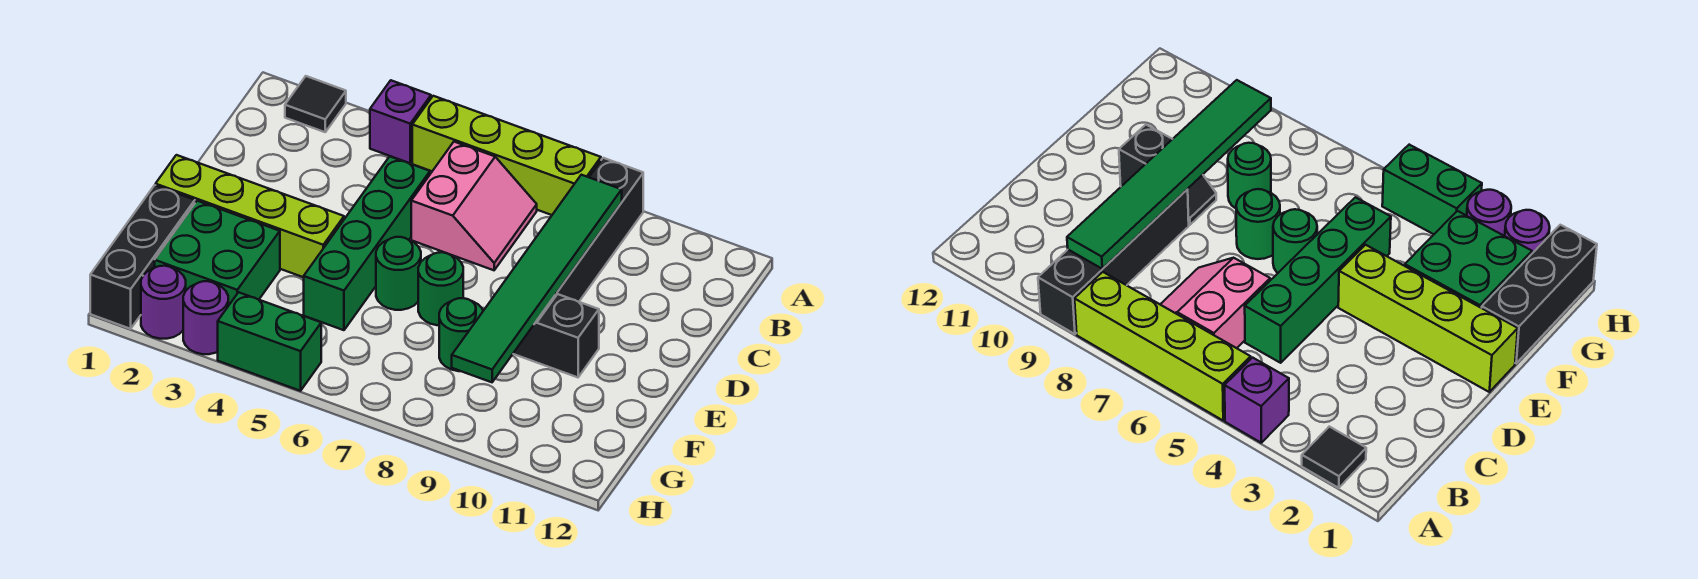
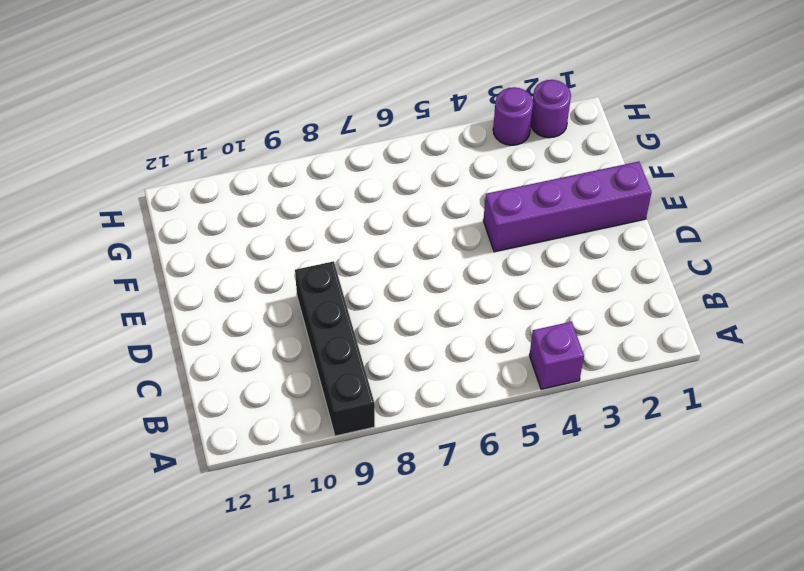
purple 1x4 brick [483,162,652,252] -> lime 1x4 brick [156,155,344,277]
none -> black 1x1 tile [285,76,346,132]
none -> lime 1x4 brick [412,96,601,215]
none -> pink 2x2 slope [411,142,537,270]

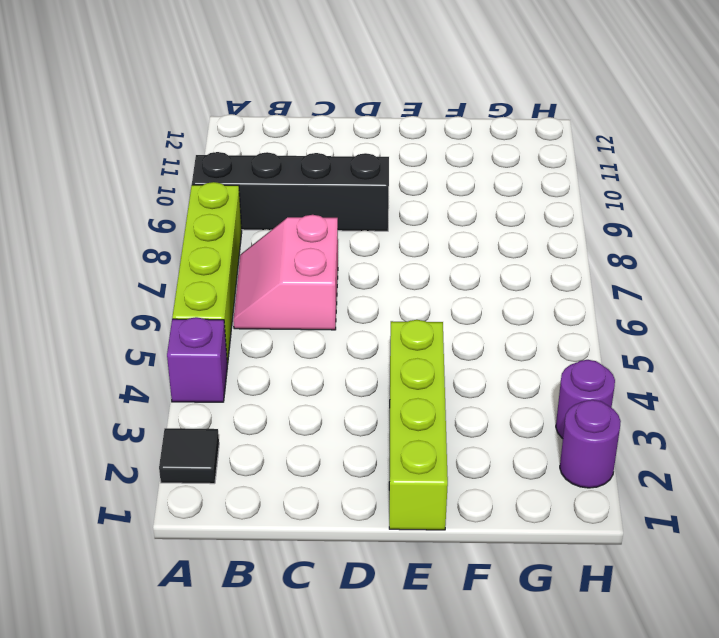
pink 2x2 slope [233,215,338,330] -> pink 2x2 slope turned to [411,142,537,270]
none -> green 1x4 brick [304,156,430,330]
none -> green 1x1 round brick [376,237,421,310]
none -> green 1x1 round brick [418,252,463,325]

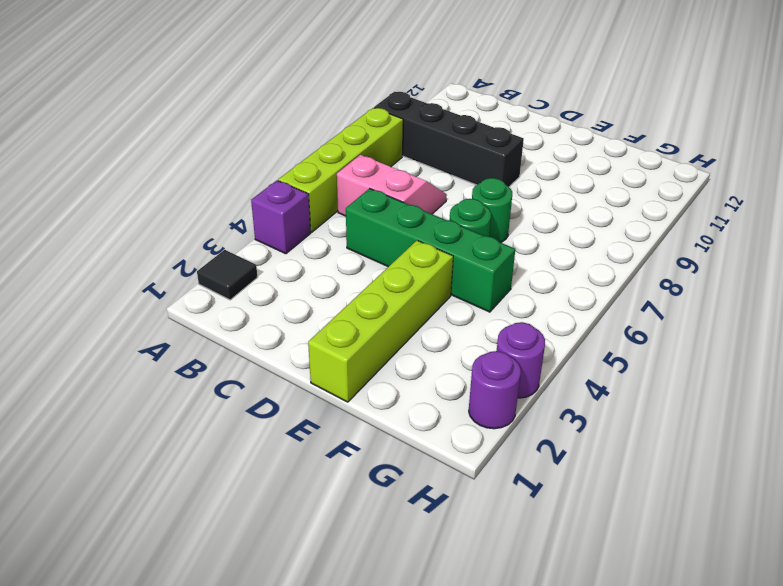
none -> black 1x2 slope [513,294,599,377]
none -> black 1x3 brick [90,185,195,329]
none -> green 2x2 brick [155,201,280,306]

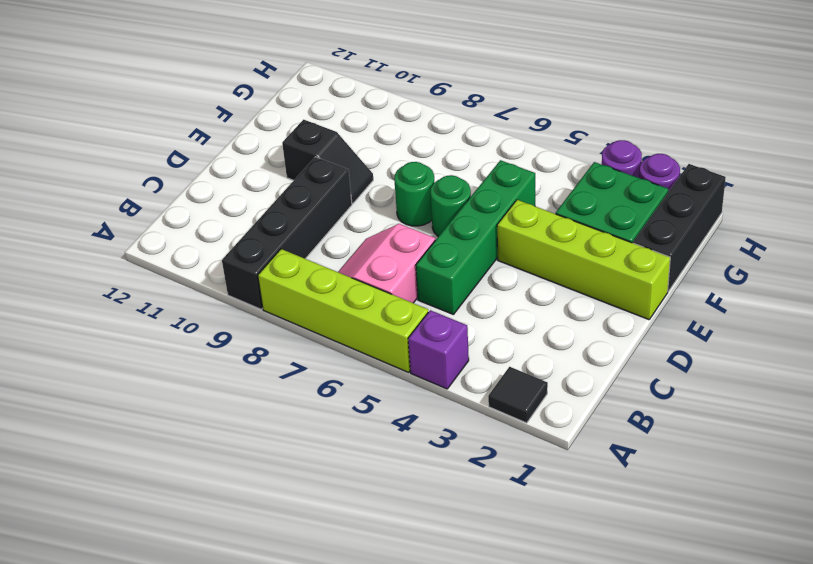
none -> green 1x1 round brick [439,298,483,371]
none -> green 1x2 brick [218,292,321,391]
none -> green 1x6 tile [452,175,622,382]

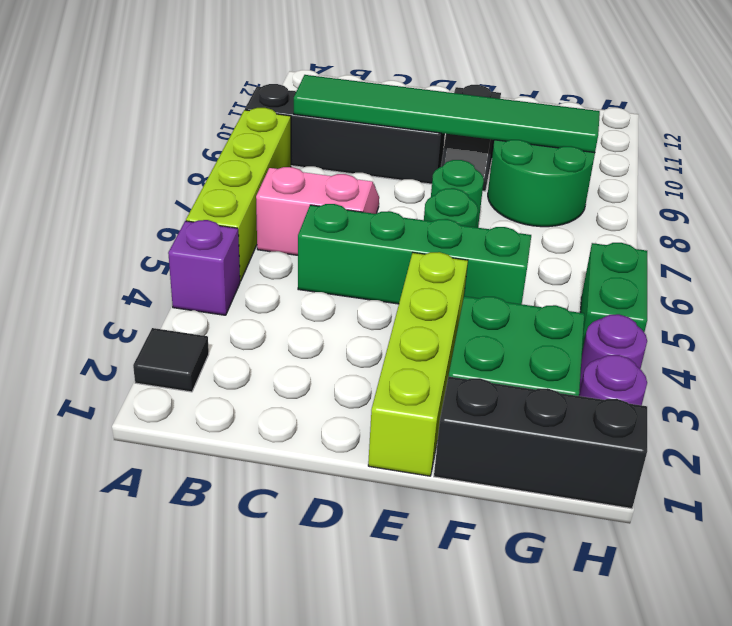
green 2x2 round brick [488,140,595,227] -> green 1x1 round brick [439,298,483,371]

